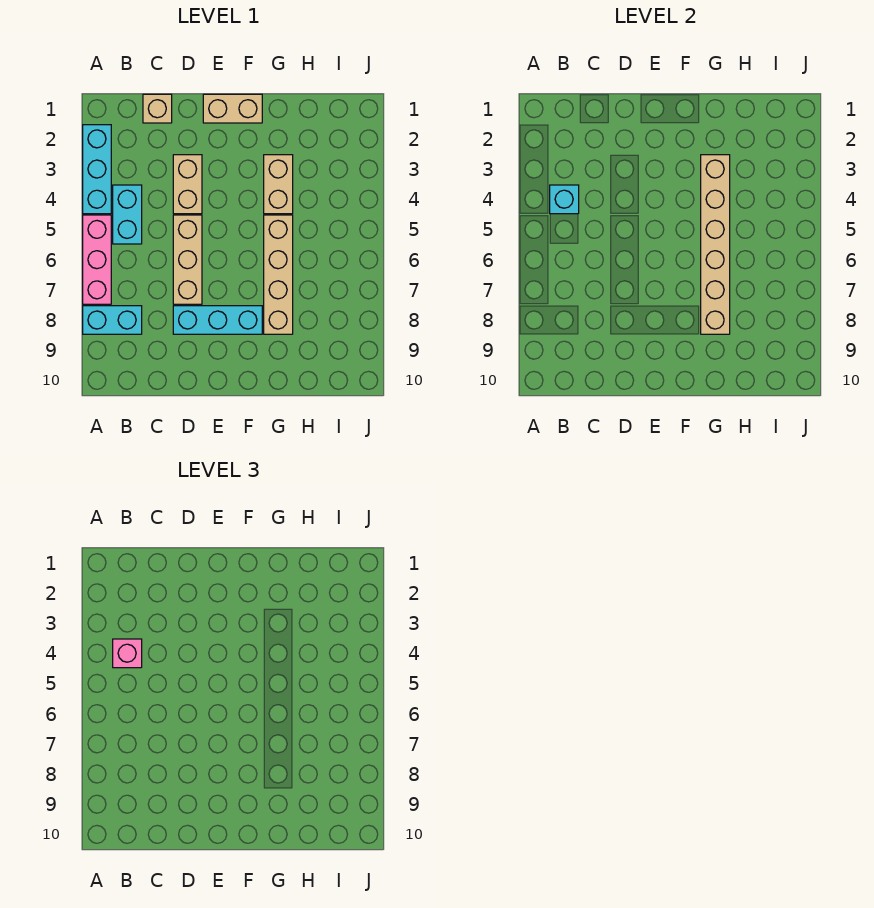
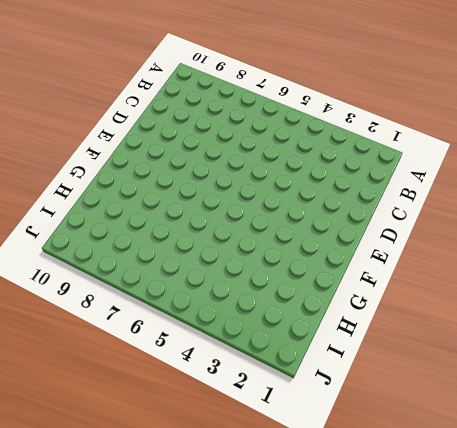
none -> cyan 1x3 brick [83,125,111,214]
none -> pink 1x3 brick [83,215,111,304]
none -> cyan 1x2 brick [83,306,142,334]

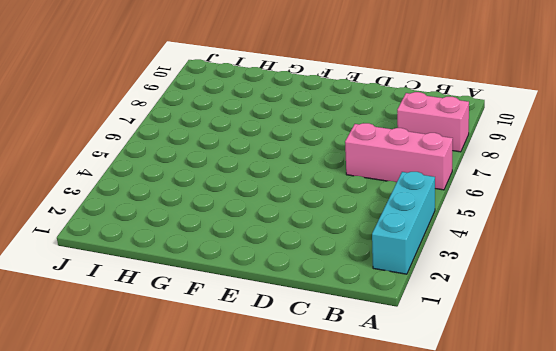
pink 1x3 brick [345,123,453,190] -> pink 1x3 brick turned to [83,215,111,304]
pink 1x2 brick [397,92,469,152] -> cyan 1x2 brick [83,306,142,334]
none -> cyan 1x2 brick [113,185,142,244]
none -> tan 1x1 brick [143,94,172,123]
none -> tan 1x2 brick [173,155,202,214]

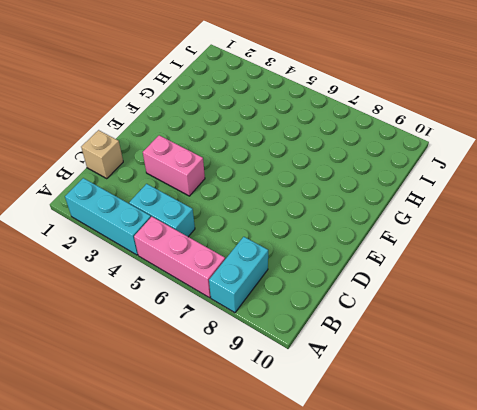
pink 1x2 brick [143,135,205,196] -> tan 1x2 brick [173,155,202,214]
none -> tan 1x3 brick [173,215,202,304]
none -> cyan 1x3 brick [173,306,262,334]
none -> tan 1x2 brick [203,94,262,123]

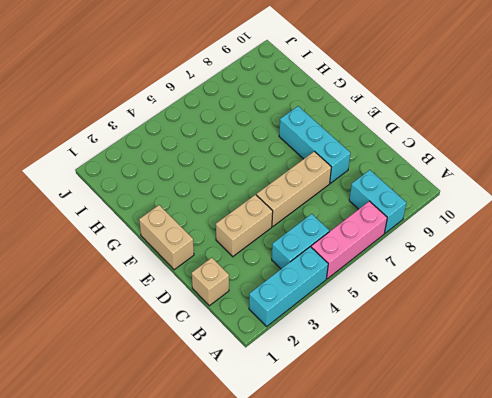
none -> tan 1x2 brick [264,155,293,214]
none -> tan 1x4 brick [264,215,293,334]
none -> cyan 1x1 brick [550,185,579,214]

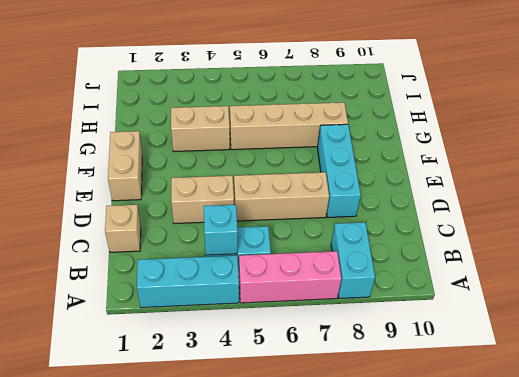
none -> tan 1x6 brick [701,155,730,334]
none -> pink 1x1 brick [113,639,142,668]

